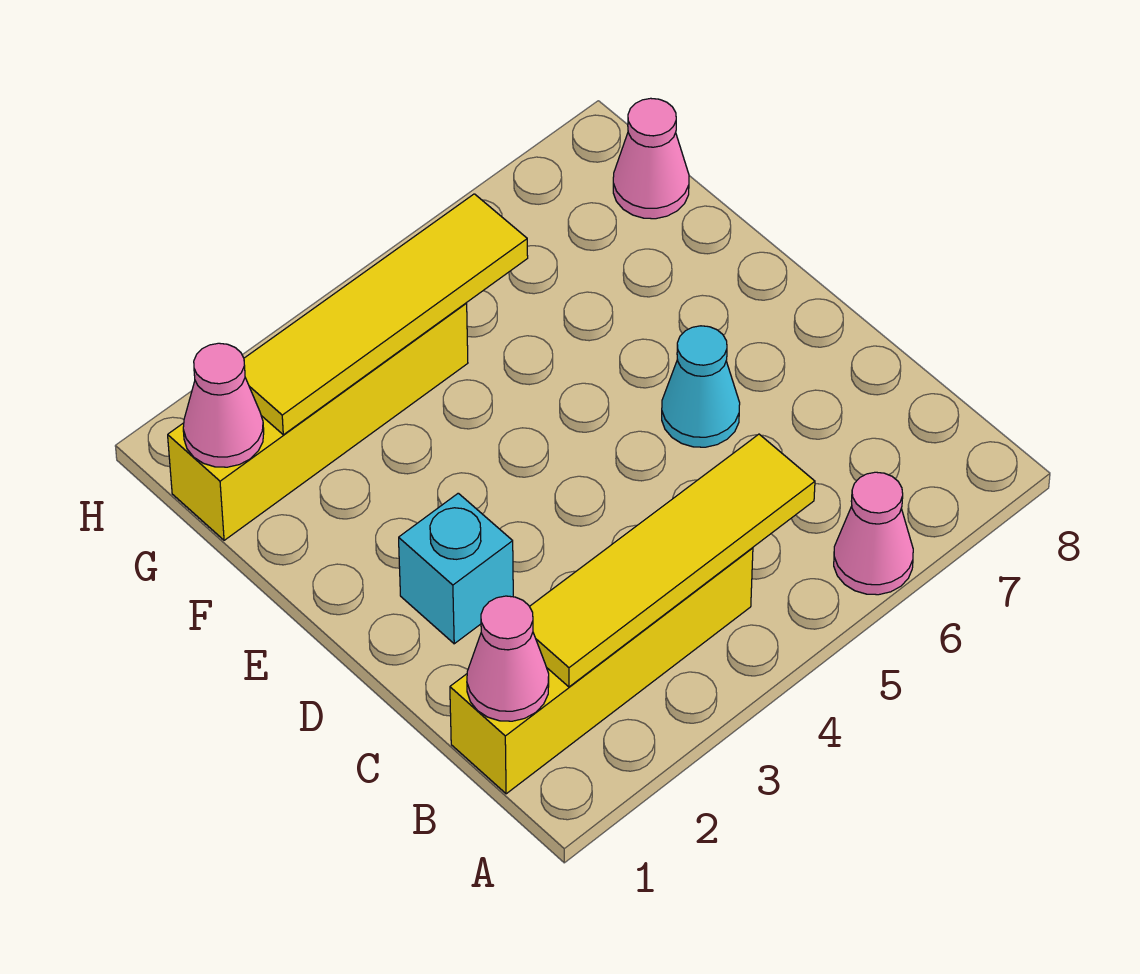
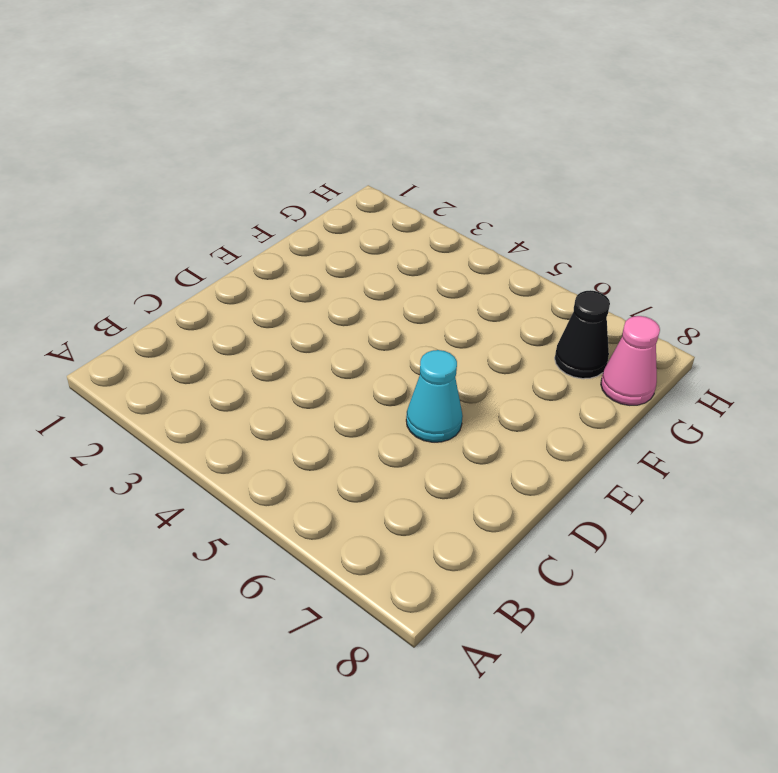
black 1x1 cone [555,290,610,379] -> none
none -> pink 1x1 cone [834,472,913,595]
none -> yellow 1x4 brick [450,548,753,794]

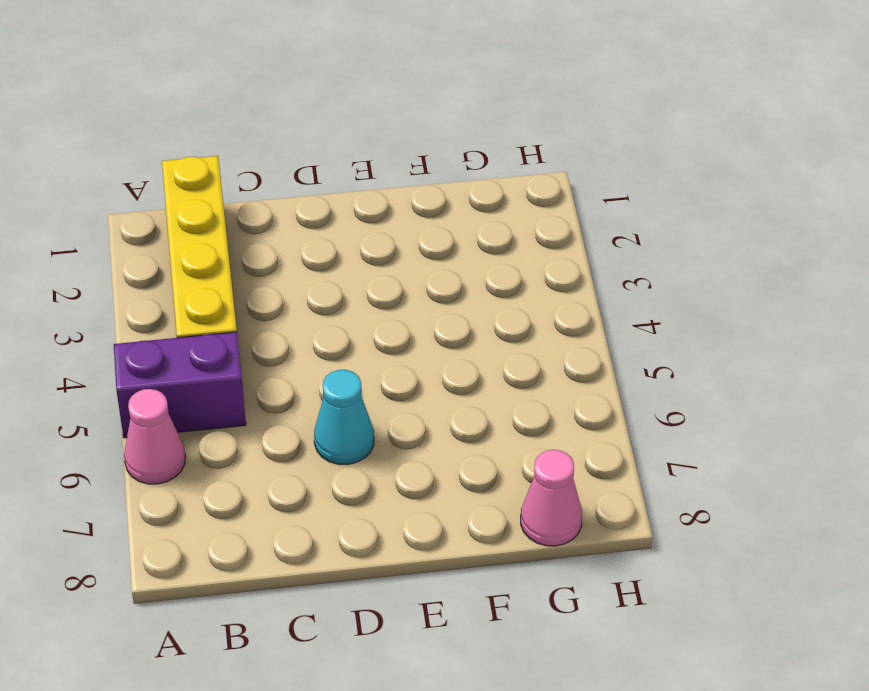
purple 1x2 brick [114,332,246,438] -> none
none -> cyan 1x1 brick [399,493,513,644]
none -> yellow 1x4 brick [168,303,468,540]

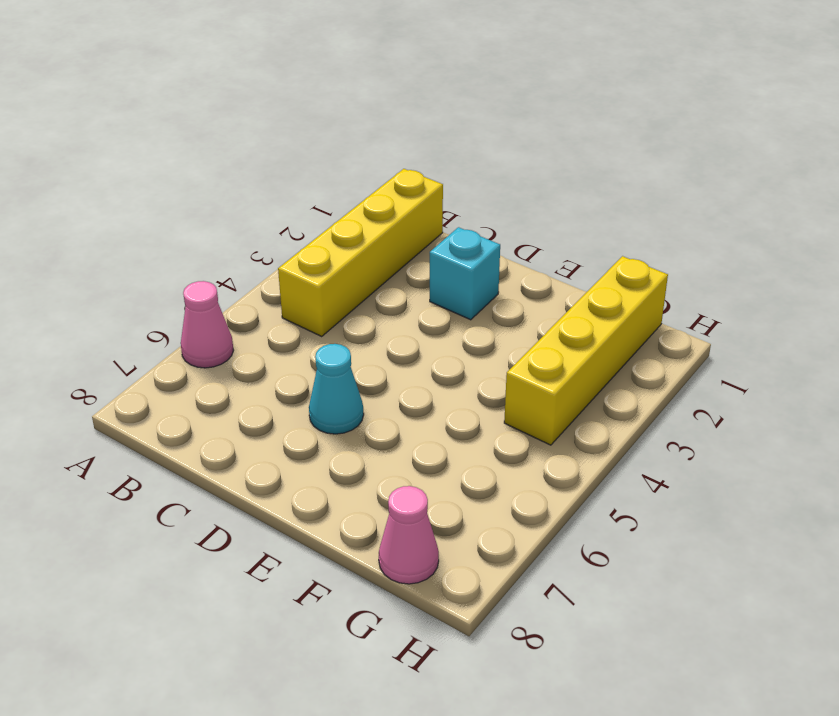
none -> pink 1x1 cone [467,596,549,721]
none -> yellow 1x4 tile [530,434,815,687]

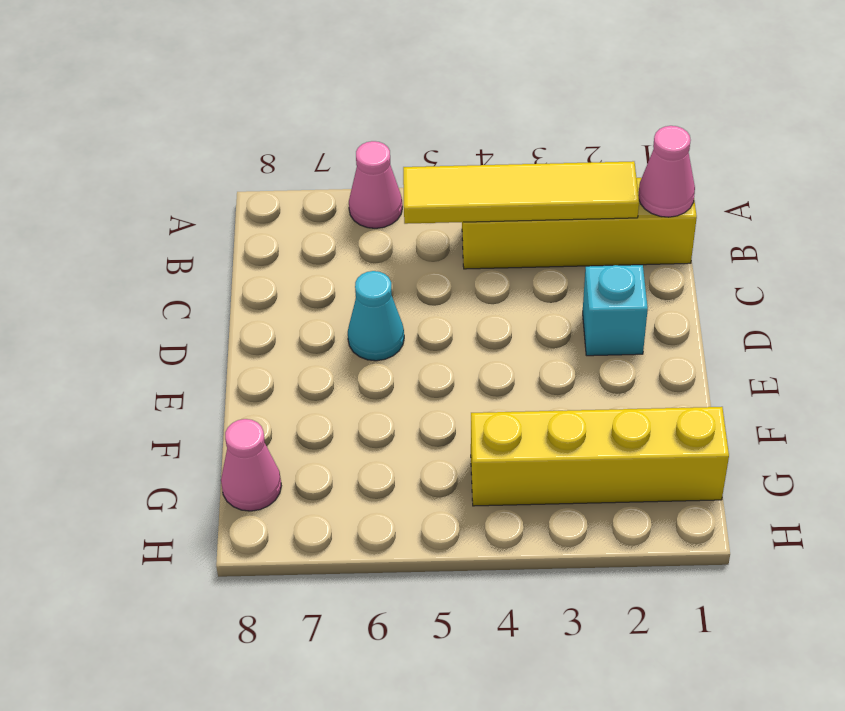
none -> pink 1x1 cone [183,343,264,467]
none -> yellow 1x4 tile [244,194,528,435]

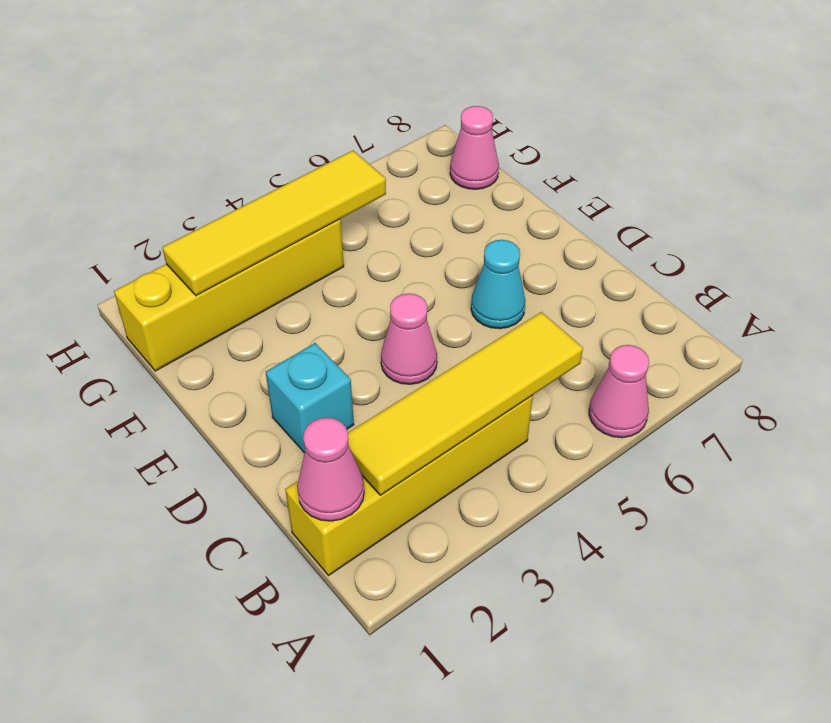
pink 1x1 cone [381,293,437,384] -> pink 1x1 cone moved to [183,343,264,467]

